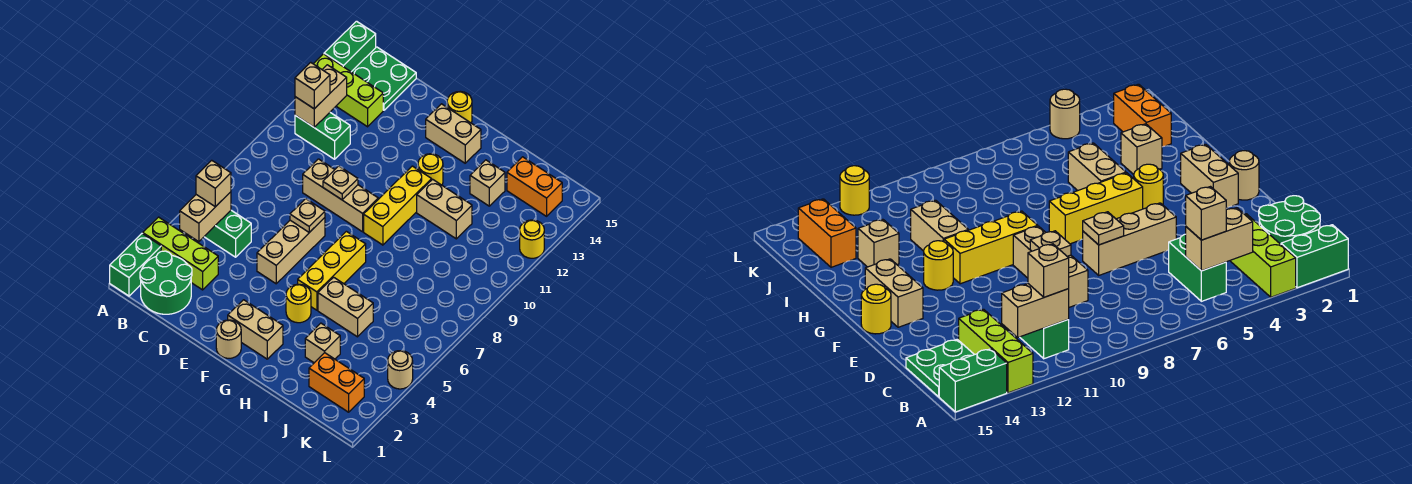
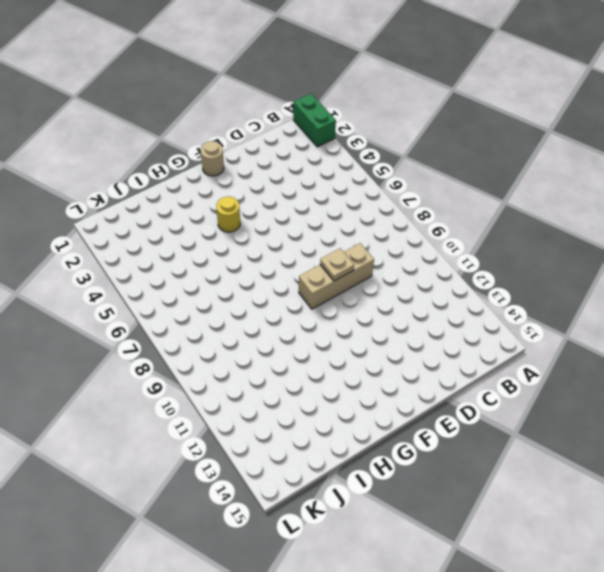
none -> lime 1x3 brick [143,217,218,290]
none -> lime 1x3 brick [314,54,383,127]
none -> green 1x2 brick [324,21,376,72]
none -> green 2x2 round brick [140,251,192,314]

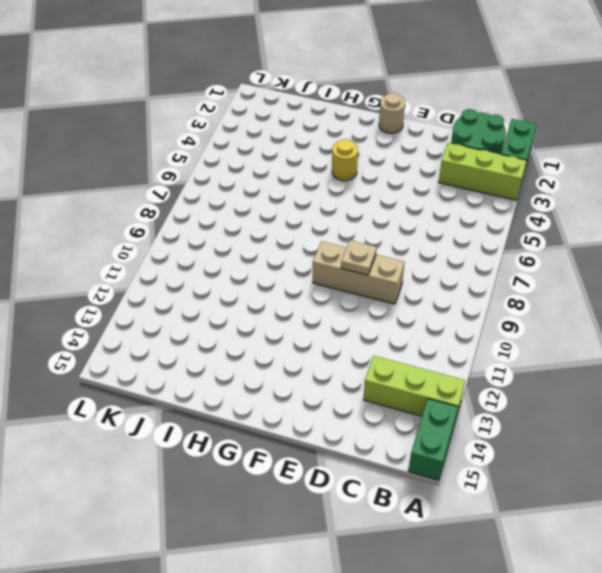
none -> green 1x2 brick [204,210,251,257]
none -> green 1x2 brick [295,113,350,159]
none -> green 2x2 plate [352,47,416,110]
none -> tan 1x3 brick [257,218,325,284]

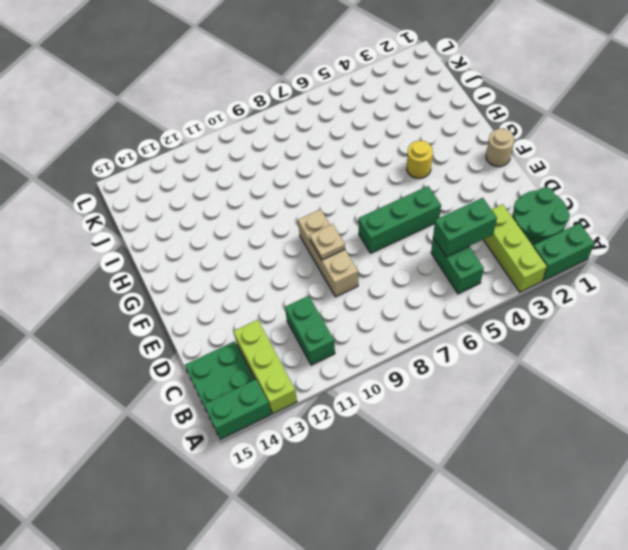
green 1x2 brick [433,198,497,257] -> none
green 1x3 brick [358,186,441,253] -> tan 1x3 brick [257,218,325,284]
none -> tan 1x2 brick [228,300,283,359]
none -> tan 1x2 brick [426,104,481,163]
none -> yellow 1x1 round brick [447,91,472,123]
none -> yellow 1x3 brick [298,231,366,310]

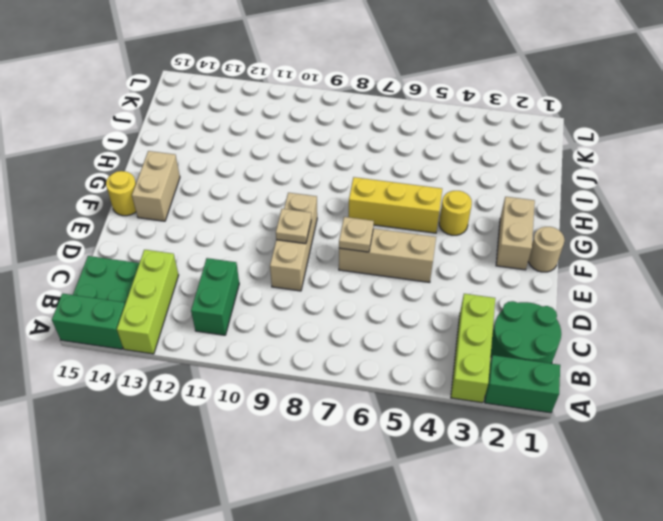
none -> green 1x2 brick [204,210,251,257]
none -> yellow 1x3 brick [364,166,432,245]
none -> yellow 1x1 round brick [418,154,443,185]
none -> tan 1x2 brick [318,277,373,337]

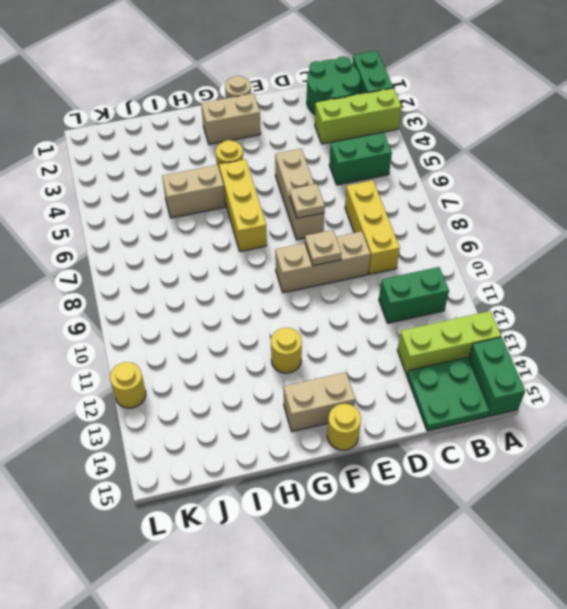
yellow 1x3 brick [345,180,400,274] -> yellow 1x3 brick moved to [364,166,432,245]
none -> tan 1x2 brick [417,179,472,239]
none -> tan 1x1 brick [305,323,340,363]
none -> tan 1x1 brick [470,160,505,206]
none -> orange 1x2 brick [309,353,364,412]

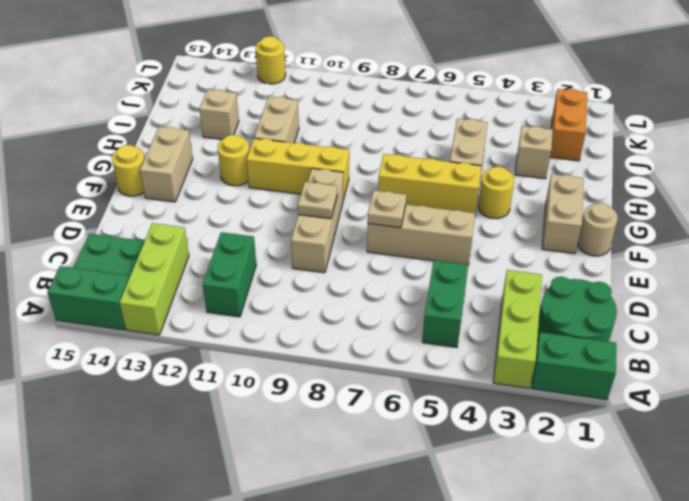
none -> orange 1x2 brick [507,157,562,216]
none -> tan 1x1 round brick [388,351,413,389]
none -> tan 1x2 brick [180,192,231,242]
none -> tan 1x2 brick [295,65,347,127]

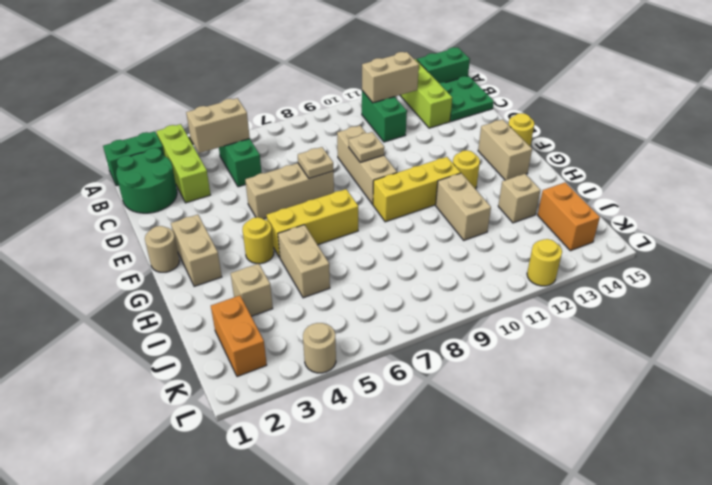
none -> tan 1x1 brick [196,160,231,207]
none -> tan 1x1 brick [295,62,330,109]

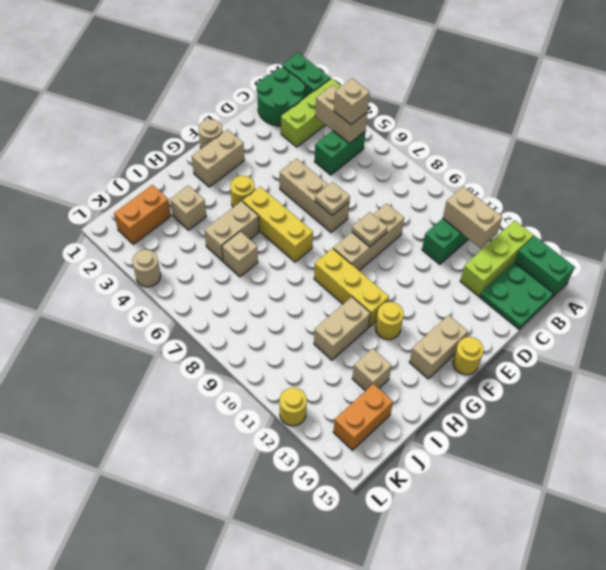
tan 1x1 brick [222,231,258,277] -> tan 1x1 brick moved to [295,62,330,109]

